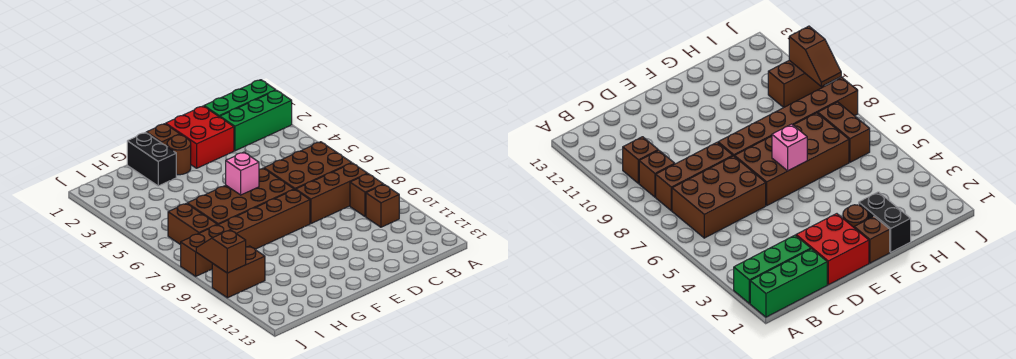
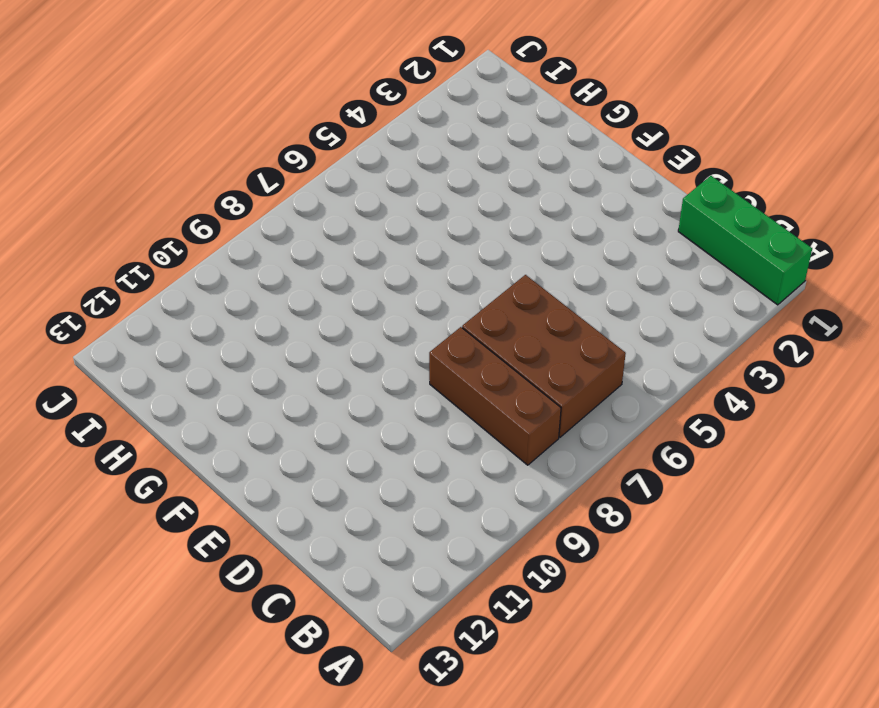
none -> green 1x3 brick [220,90,292,151]
none -> brown 1x1 brick [350,174,383,217]
none -> brown 1x1 brick [366,185,399,227]

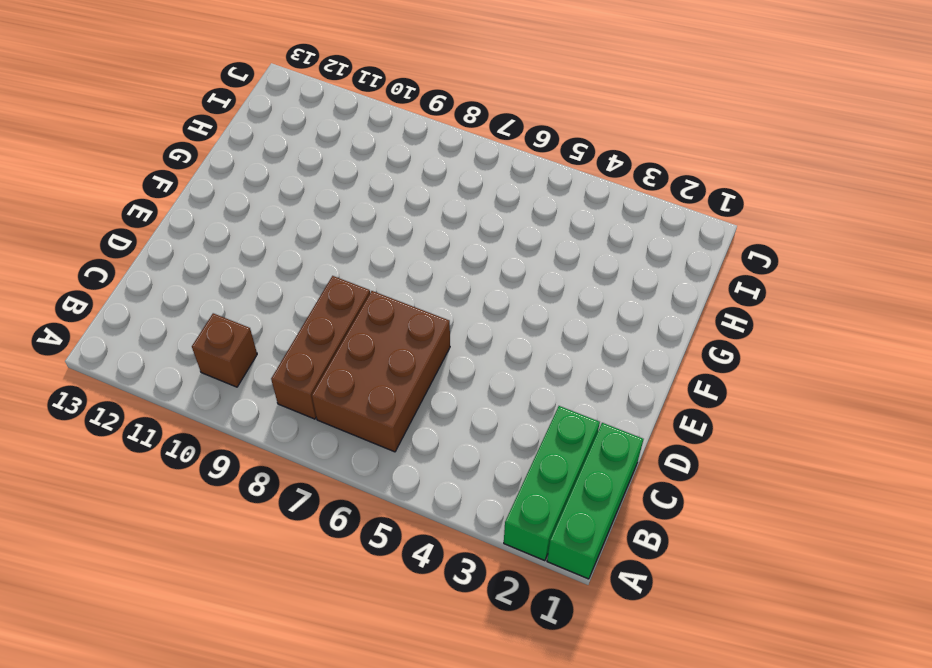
none -> brown 1x1 brick [350,174,383,217]
none -> red 2x2 brick [166,106,234,168]
none -> brown 2x4 brick [187,168,294,225]

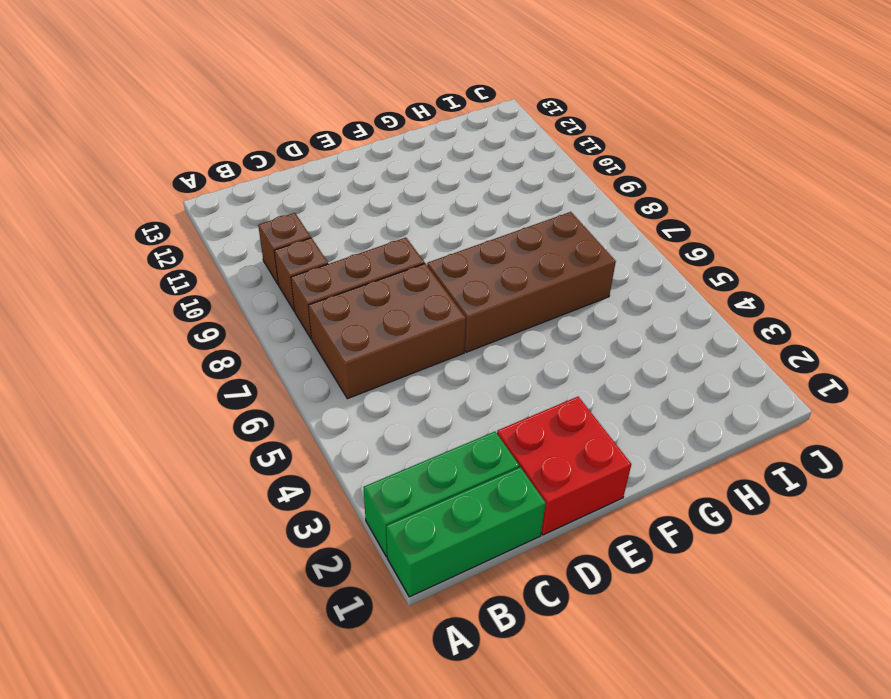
none -> brown 1x6 brick [181,190,310,277]
none -> brown 1x1 brick [146,124,180,146]
none -> brown 1x1 round brick [167,135,191,175]

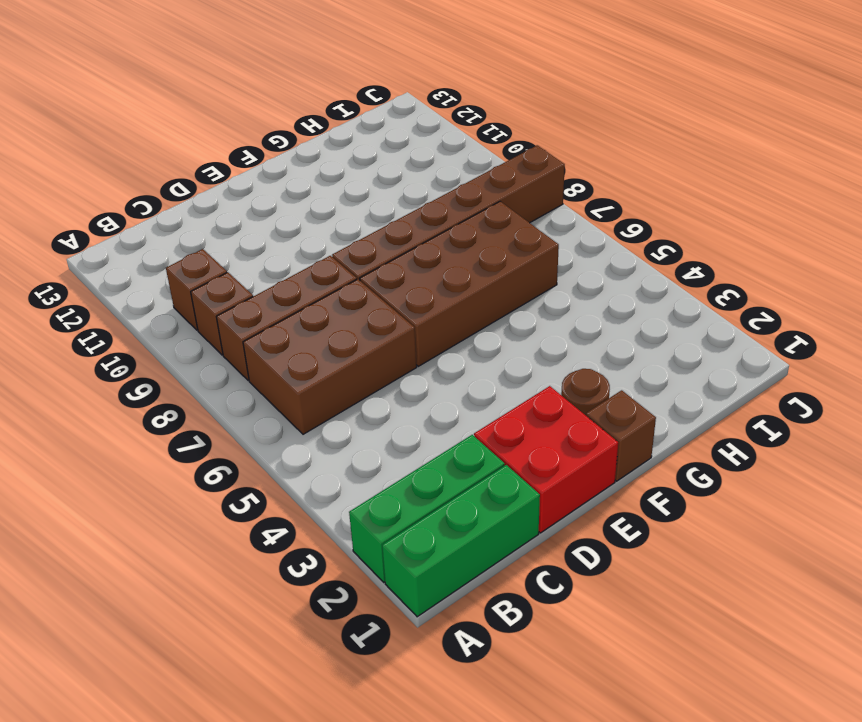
none -> black 1x2 brick [127,133,176,186]
none -> brown 1x2 brick [168,203,217,245]
none -> brown 1x2 brick [212,246,265,298]

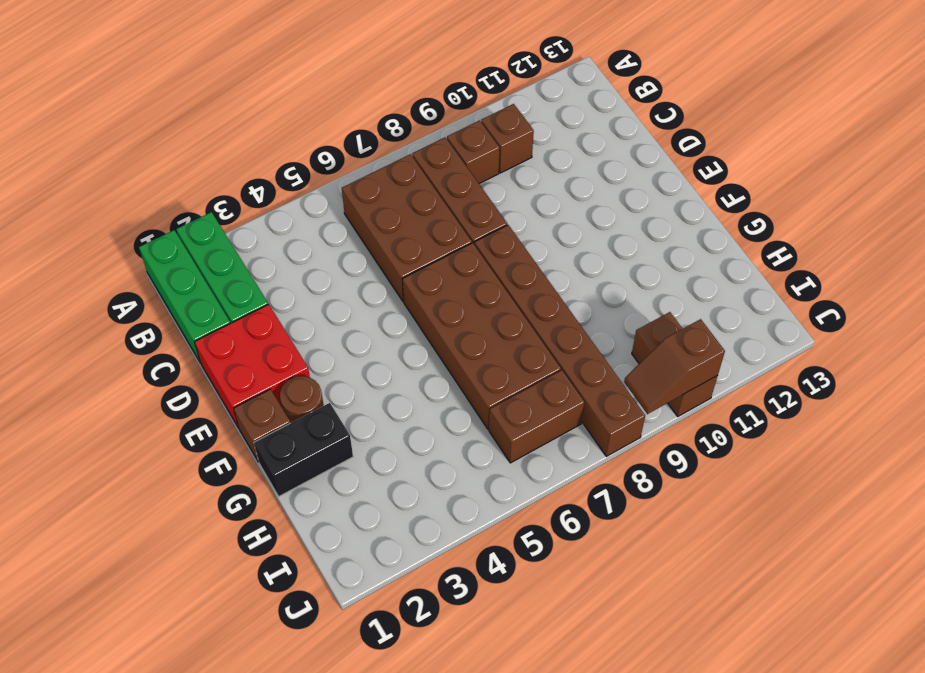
none -> pink 1x1 brick [226,152,259,195]

